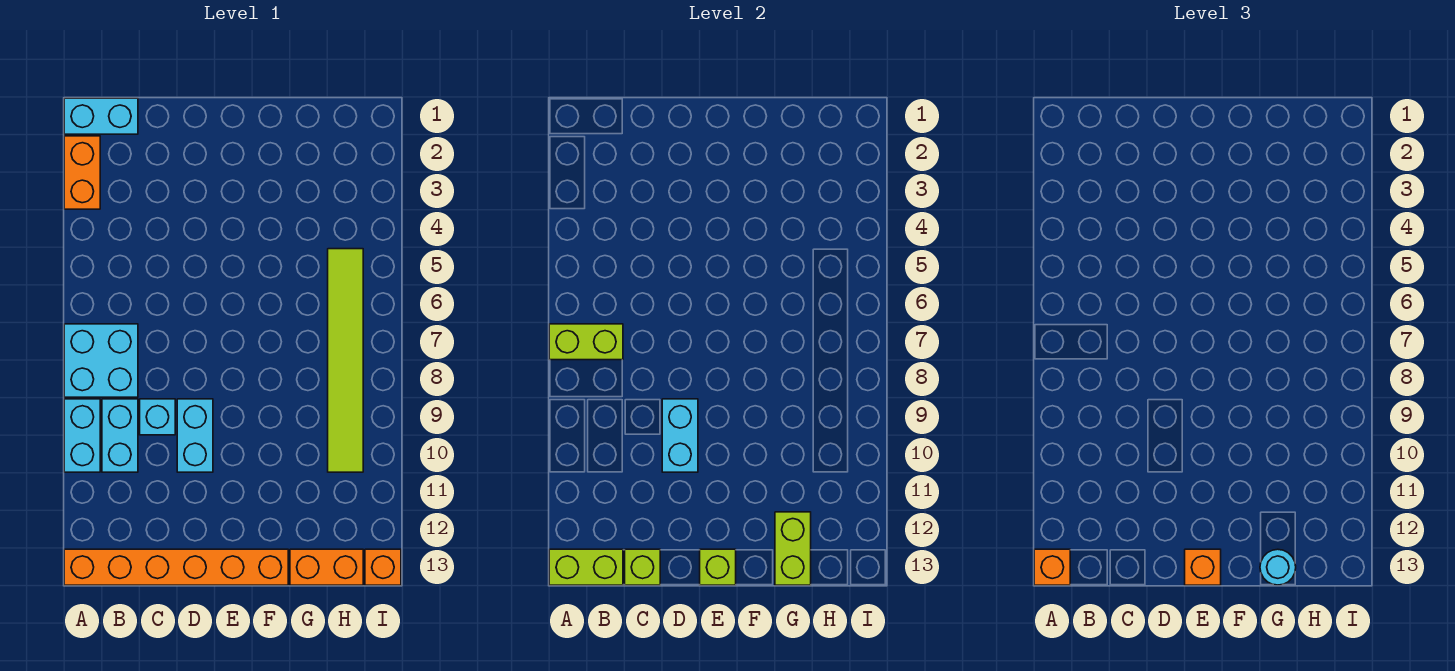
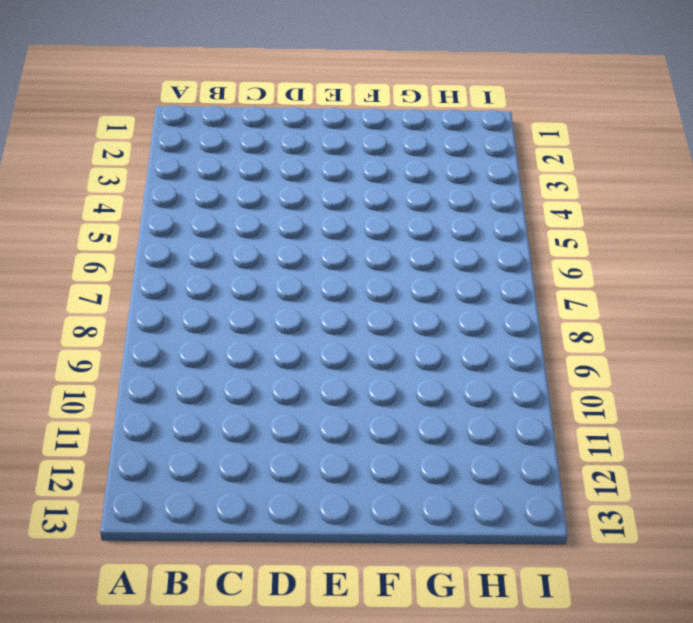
none -> cyan 1x2 brick [64,98,138,134]
none -> orange 1x2 brick [64,136,100,209]
none -> cyan 2x2 brick [64,324,138,397]

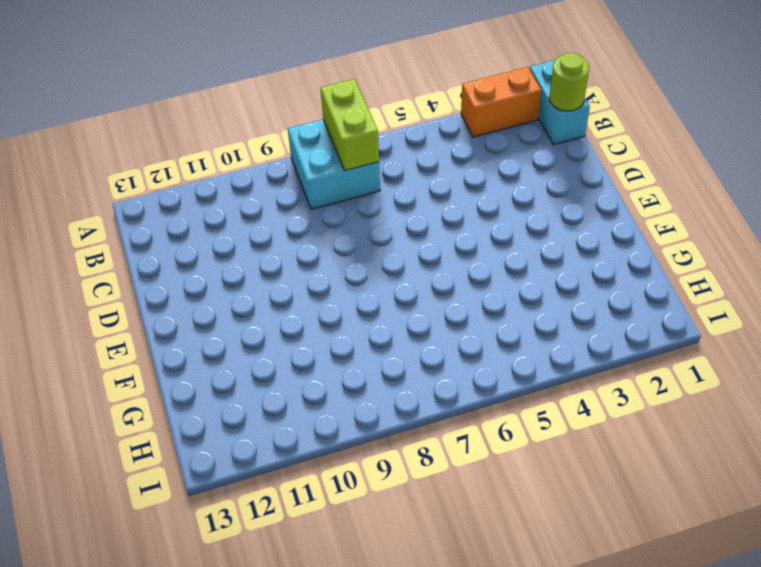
lime 1x1 round brick [549,53,589,111] -> none
none -> cyan 1x2 brick [64,399,100,472]
none -> orange 1x6 brick [64,549,288,585]
none -> cyan 1x2 brick [102,399,138,472]

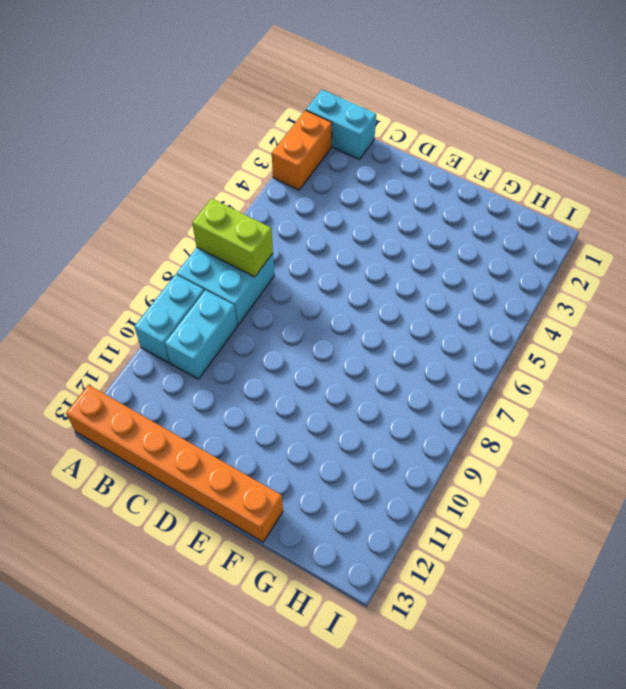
none -> cyan 1x1 brick [140,399,175,435]
none -> cyan 1x2 brick [177,399,213,472]
none -> orange 1x2 brick [290,549,363,585]

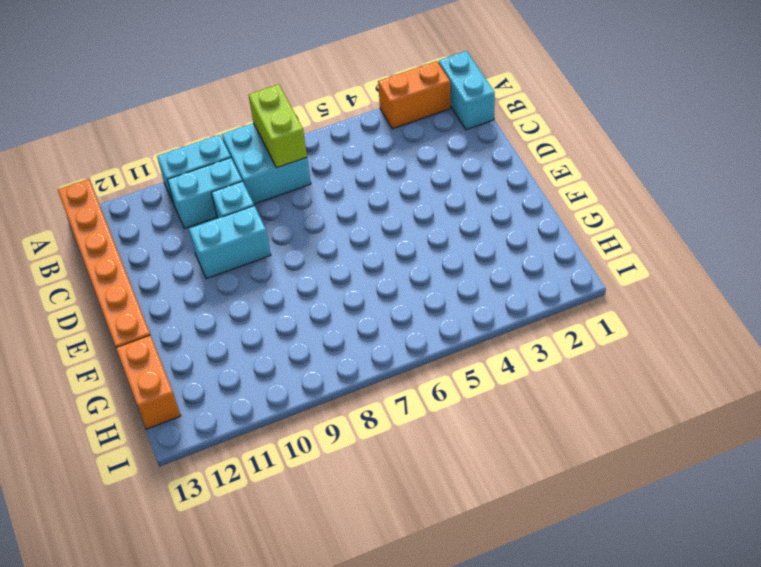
none -> lime 1x6 tile [328,249,363,472]
none -> orange 1x1 brick [365,549,401,585]
none -> lime 1x2 brick [549,549,623,585]

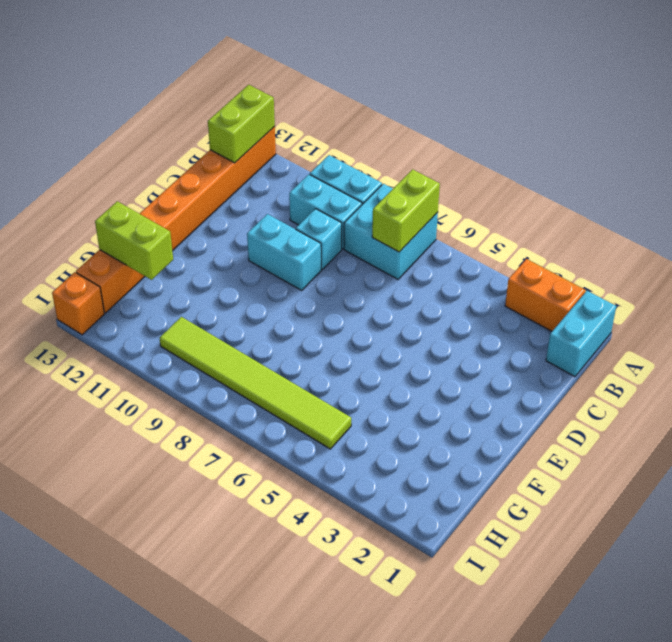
none -> lime 1x1 brick [625,549,660,585]
none -> cyan 1x2 brick [662,399,698,472]
none -> lime 1x1 brick [700,549,736,585]

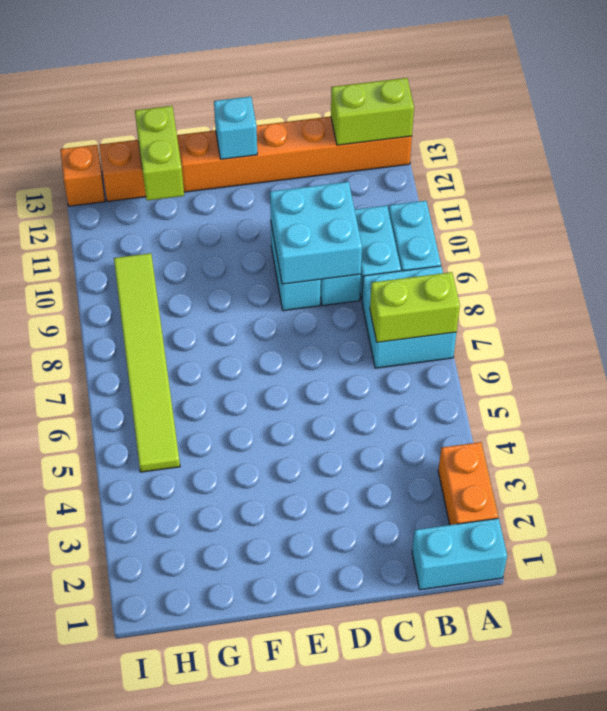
cyan 2x2 brick [270,182,362,284] -> cyan 1x2 brick [662,399,698,472]
cyan 1x1 brick [214,96,257,159] -> lime 1x1 brick [700,549,736,585]
none -> lime 1x1 brick [625,549,660,585]
none -> orange 1x1 brick [1034,549,1070,585]
none -> orange 1x1 brick [1185,549,1221,585]

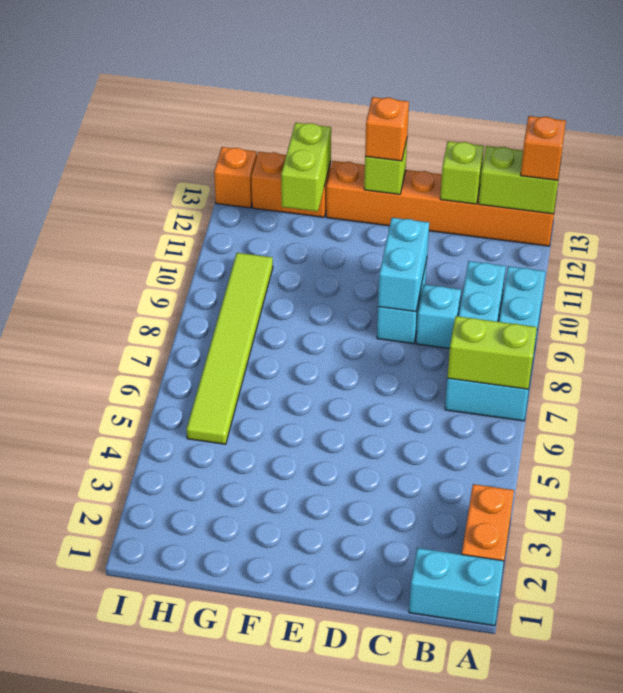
none -> cyan 1x1 round brick [1260,549,1296,585]

